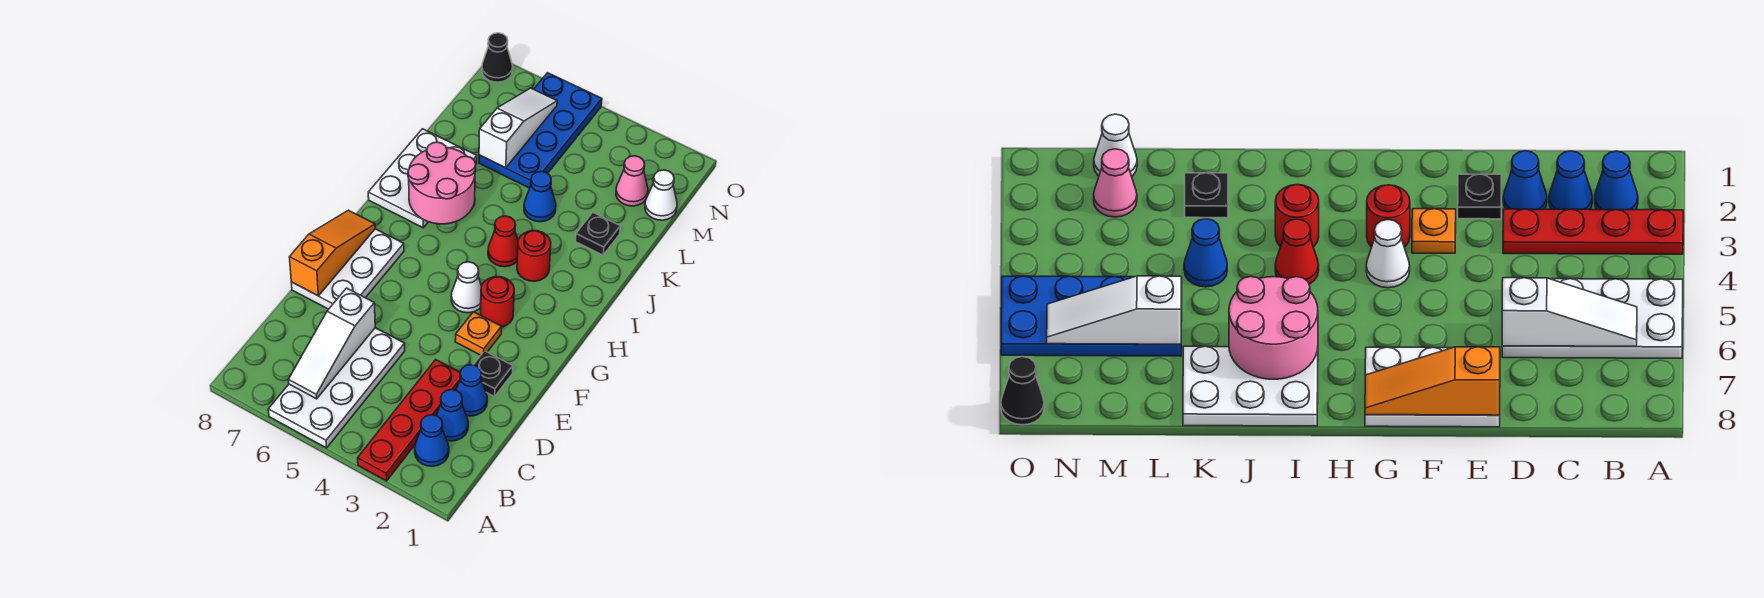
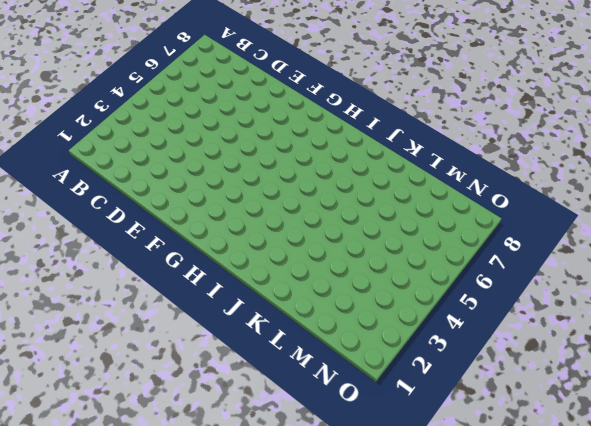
none -> red 1x4 plate [358,360,460,481]
none -> white 2x4 plate [268,328,405,448]
none -> blue 1x1 cone [415,415,449,466]

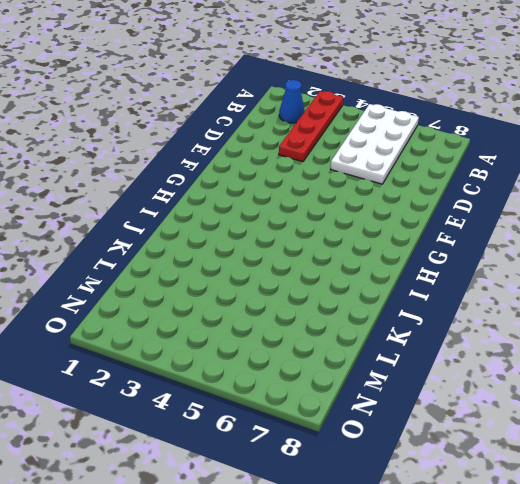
none -> blue 1x1 cone [436,390,468,441]
none -> blue 1x1 cone [456,365,487,416]
none -> black 1x1 plate [474,351,513,396]

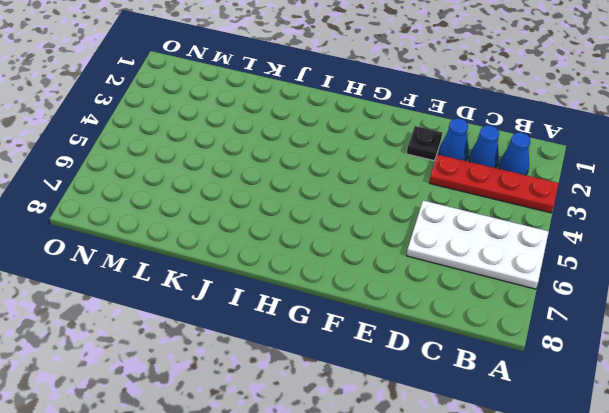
none -> white 2x3 plate [291,229,404,309]
none -> orange 1x1 plate [455,312,502,355]
none -> red 1x1 round brick [481,277,514,327]

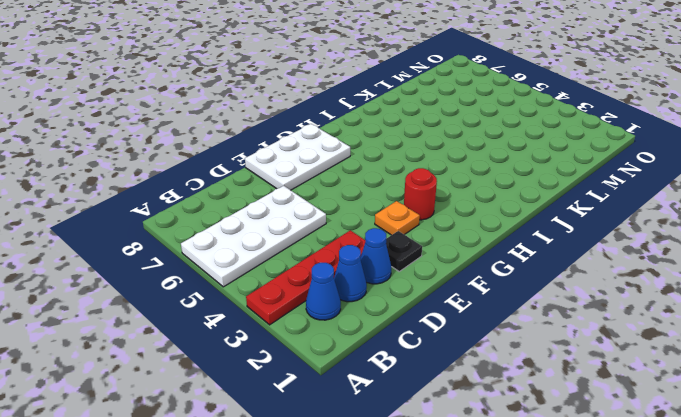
none -> white 1x1 cone [451,262,481,313]
none -> red 1x1 round brick [517,230,551,281]
none -> red 1x1 cone [488,216,518,267]

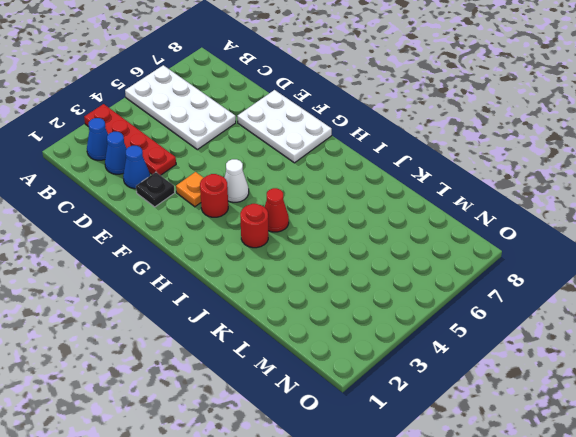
none -> white 2x3 plate [368,129,477,228]
none -> black 1x1 plate [575,212,620,255]
none -> blue 1x1 cone [524,171,556,222]

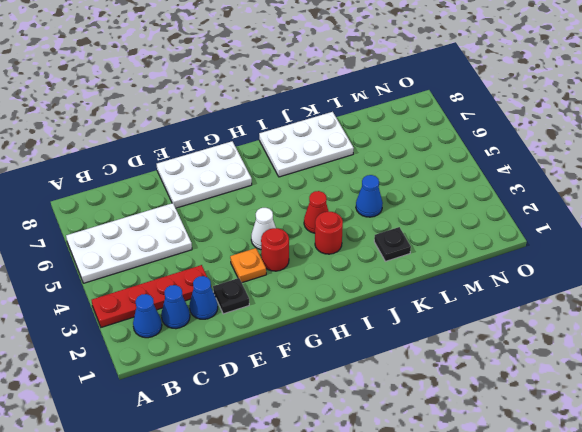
none -> blue 2x4 plate [479,73,602,188]
none -> white 1x1 cone [645,170,677,220]
none -> pink 1x1 cone [616,156,648,206]

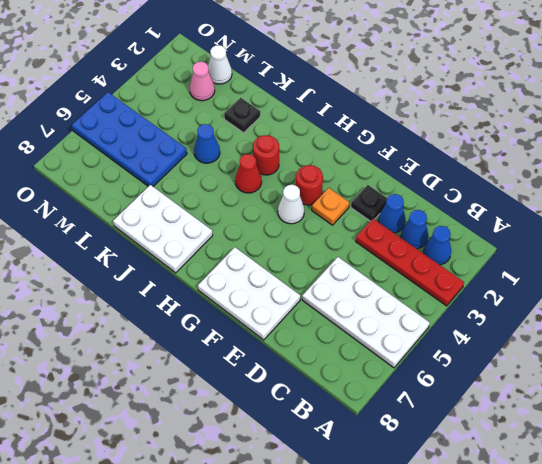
none -> black 1x1 cone [482,33,513,82]
none -> white 1x3 slope [289,288,375,399]
none -> orange 1x3 slope [289,210,375,296]

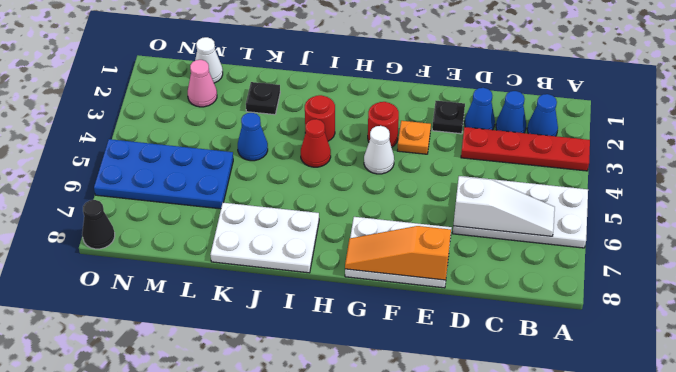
none -> pink 2x2 round brick [408,142,476,224]
none -> white 1x3 slope [479,88,557,168]

